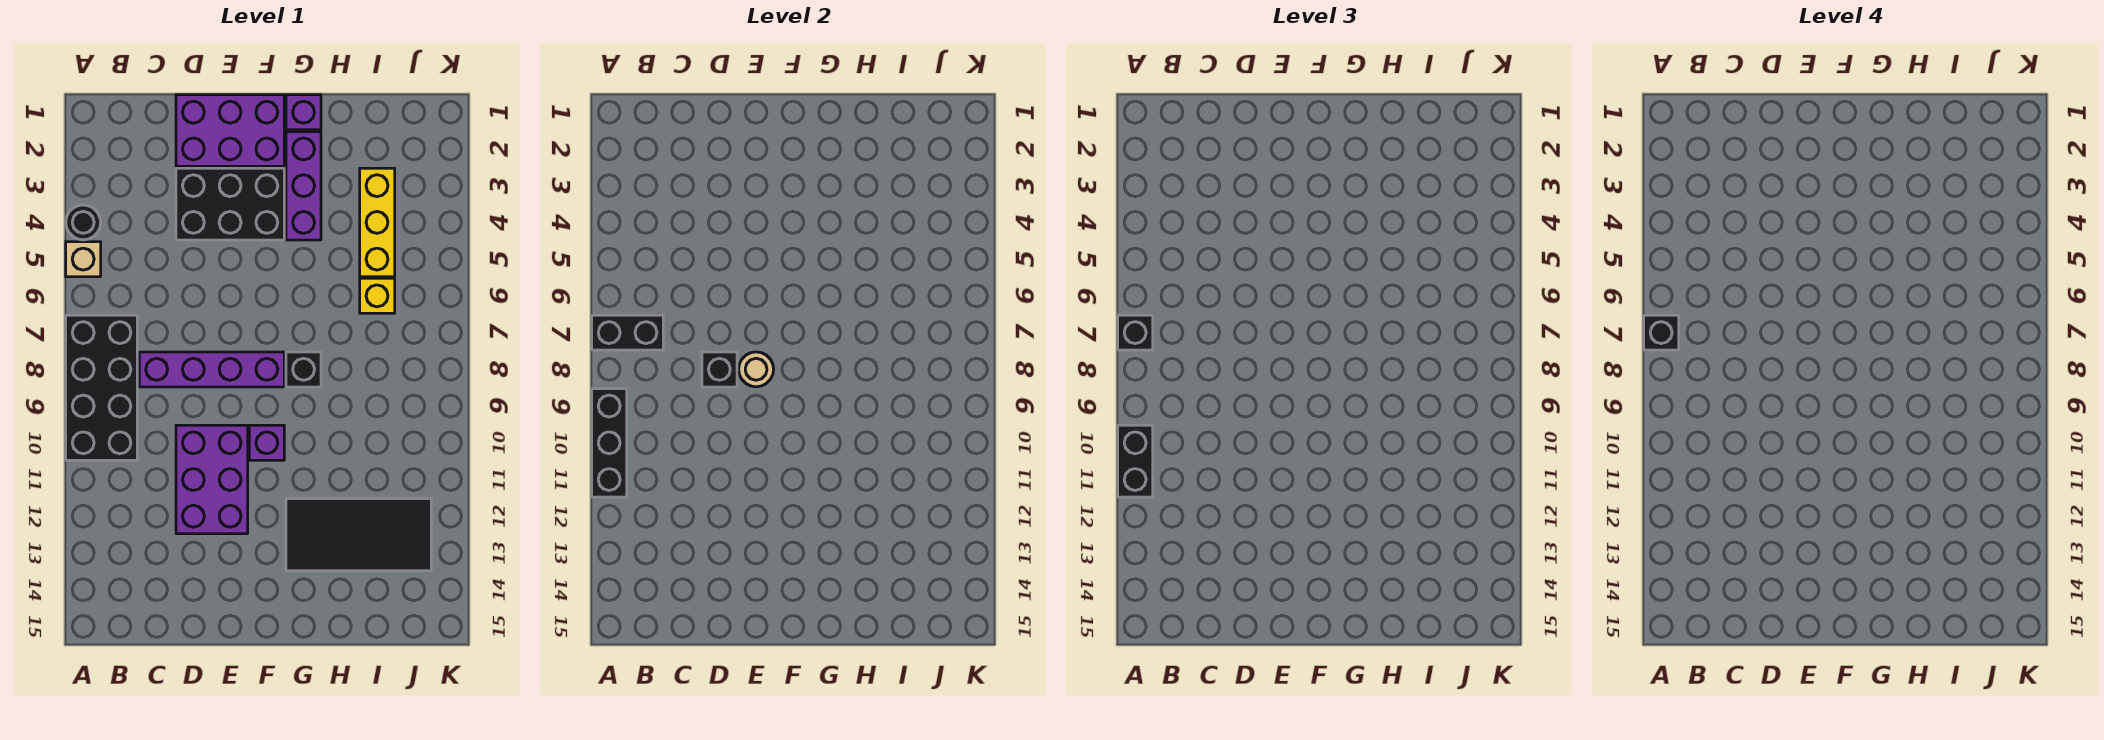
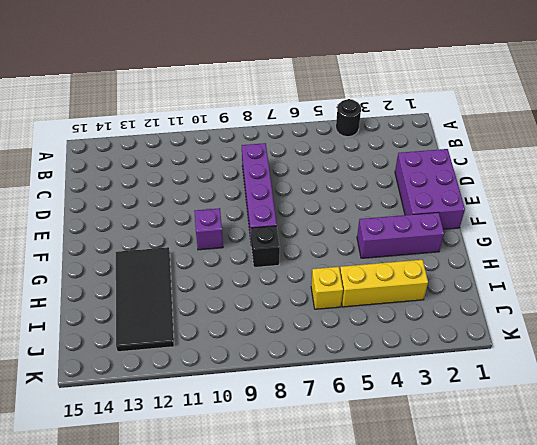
none -> tan 1x1 brick [66,242,101,277]
none -> black 2x4 brick [66,315,137,460]
none -> black 2x3 brick [176,168,284,240]

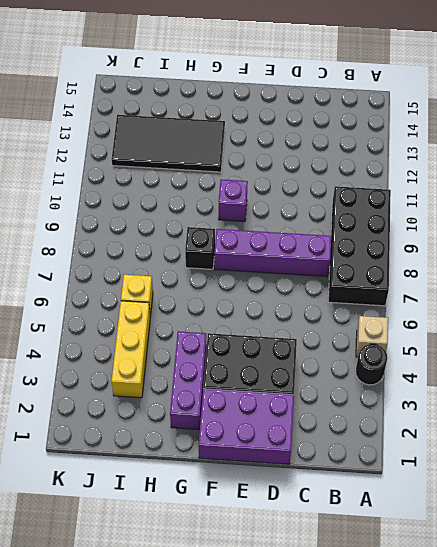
none -> purple 2x3 brick [176,425,248,534]
none -> purple 1x1 brick [286,95,321,130]
none -> black 1x2 brick [592,315,663,350]

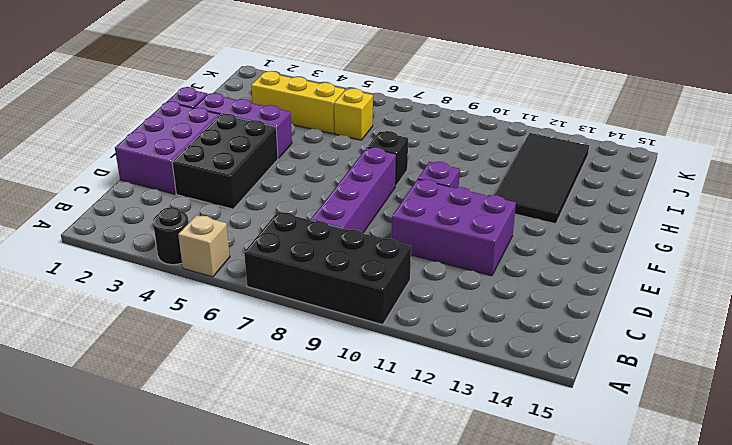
none -> black 1x2 brick [592,315,663,350]
none -> black 1x3 brick [592,389,627,497]
none -> black 1x1 brick [702,352,737,387]

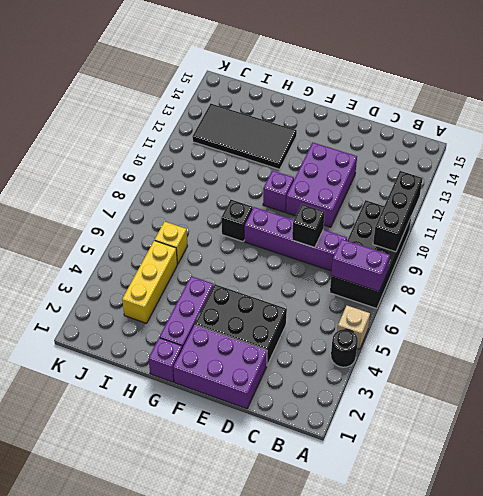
purple 1x2 brick [331,239,390,291] -> black 1x2 brick [592,315,663,350]
none -> tan 1x1 round brick [739,352,774,387]
none -> black 1x1 brick [1118,315,1153,350]
none -> black 1x2 brick [1118,425,1153,497]

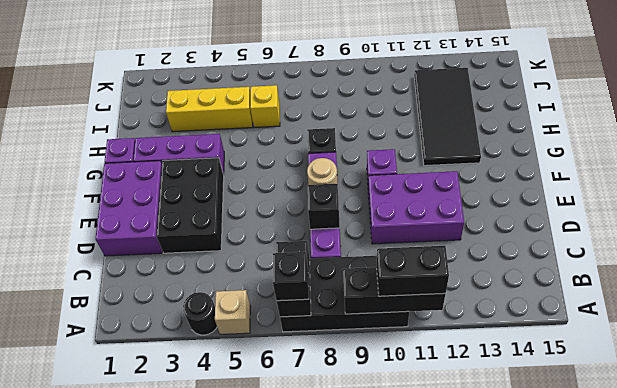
none -> black 1x1 brick [1644,315,1679,350]

